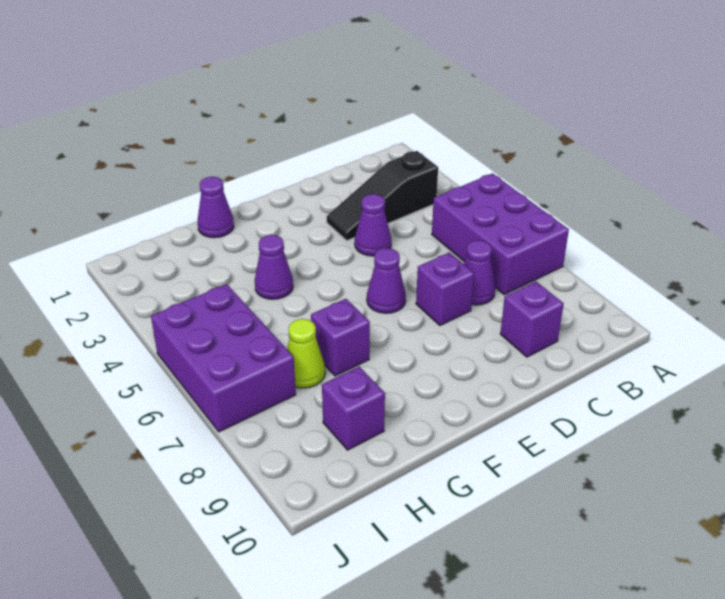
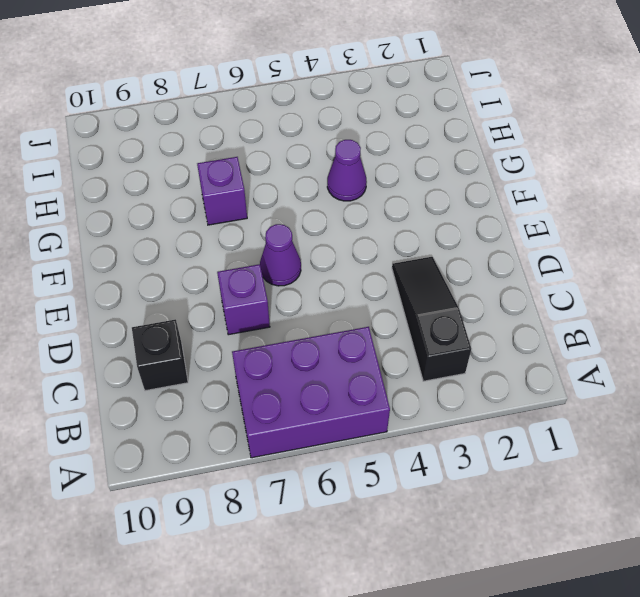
black 1x1 brick [132,319,188,391] -> purple 1x1 brick [500,281,564,357]
none -> purple 1x1 cone [464,240,495,305]
none -> purple 1x1 cone [355,194,391,256]
none -> purple 1x1 cone [198,177,234,238]

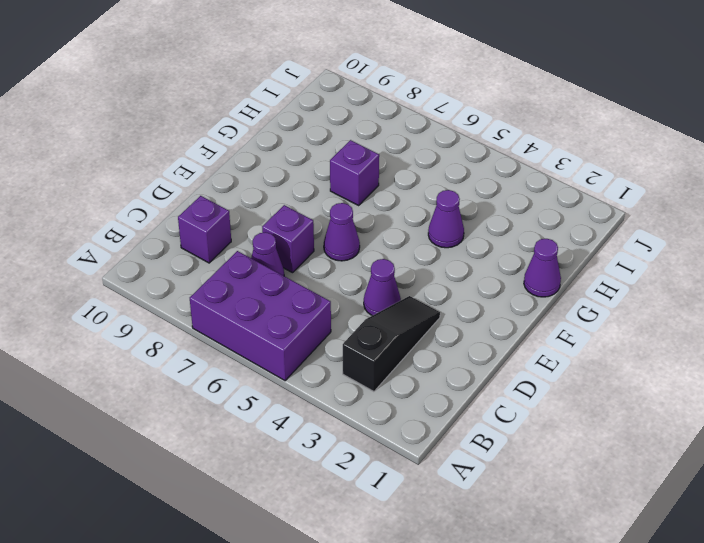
none -> lime 1x1 cone [287,319,325,388]
none -> purple 1x1 brick [322,367,385,450]
none -> purple 2x3 brick [151,284,296,432]

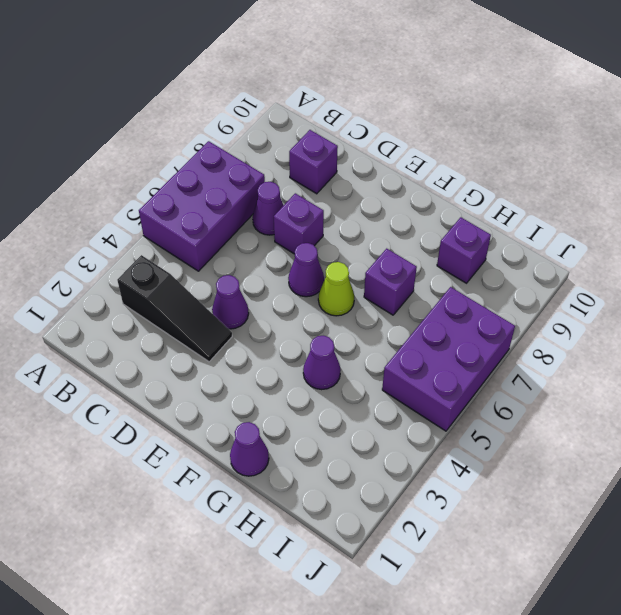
lime 1x1 cone [318,262,354,316] -> lime 1x1 cone moved to [287,319,325,388]

